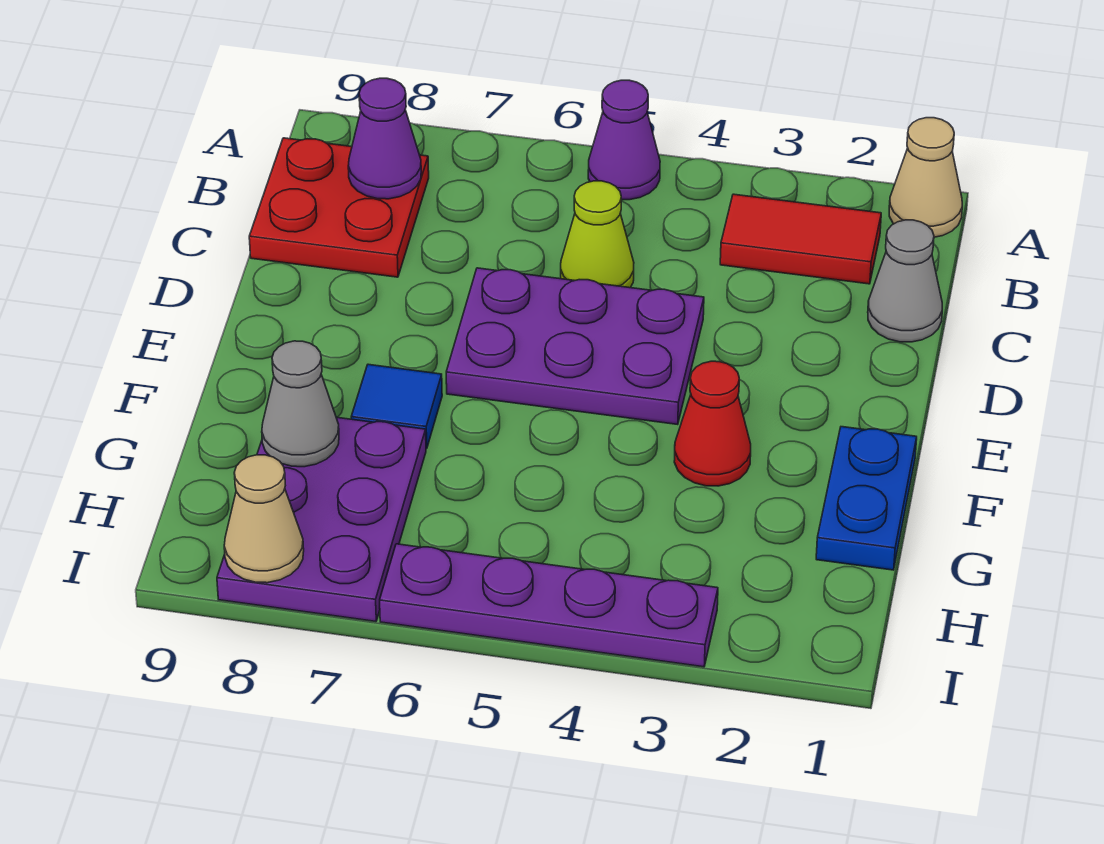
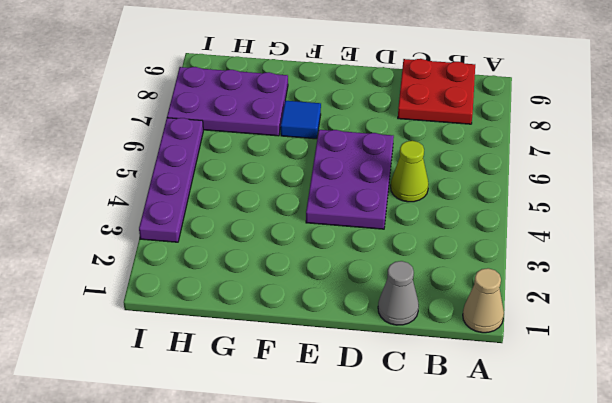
none -> purple 1x1 cone [588,80,660,200]
none -> red 1x2 tile [720,194,881,284]
none -> blue 1x2 plate [816,427,917,570]

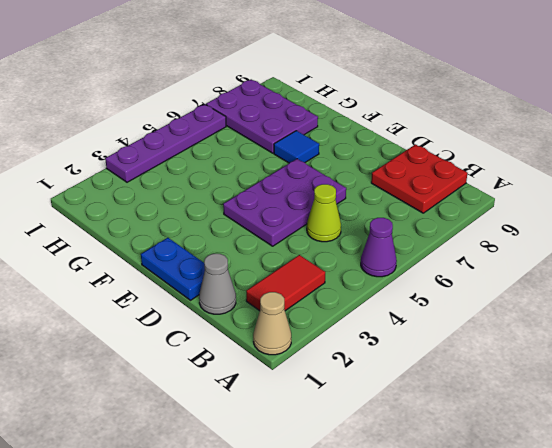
blue 1x2 plate [141,238,205,300] -> blue 1x2 plate moved to [816,427,917,570]
none -> red 1x1 cone [674,361,751,486]
none -> purple 1x1 cone [348,78,421,199]
none -> grey 1x1 cone [262,341,339,467]

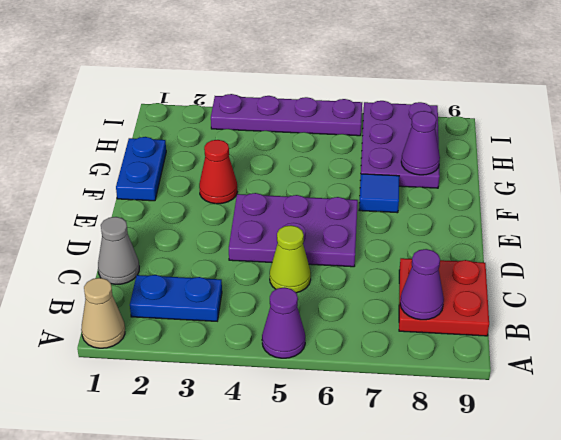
blue 1x2 plate [130,275,222,321] -> red 1x2 tile [720,194,881,284]
purple 1x1 cone [401,111,440,175] -> grey 1x1 cone [262,341,339,467]
none -> tan 1x1 cone [224,455,304,583]

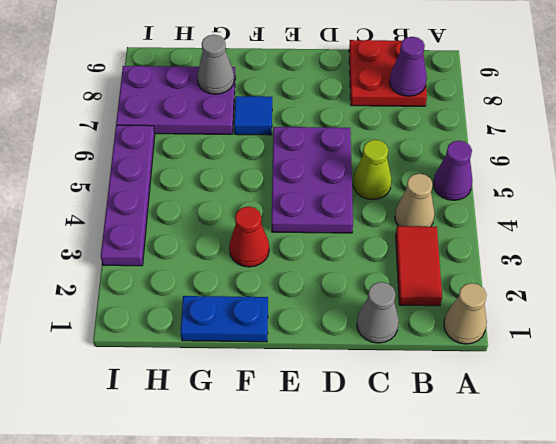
tan 1x1 cone [395,174,435,227] -> tan 1x1 cone moved to [224,455,304,583]

